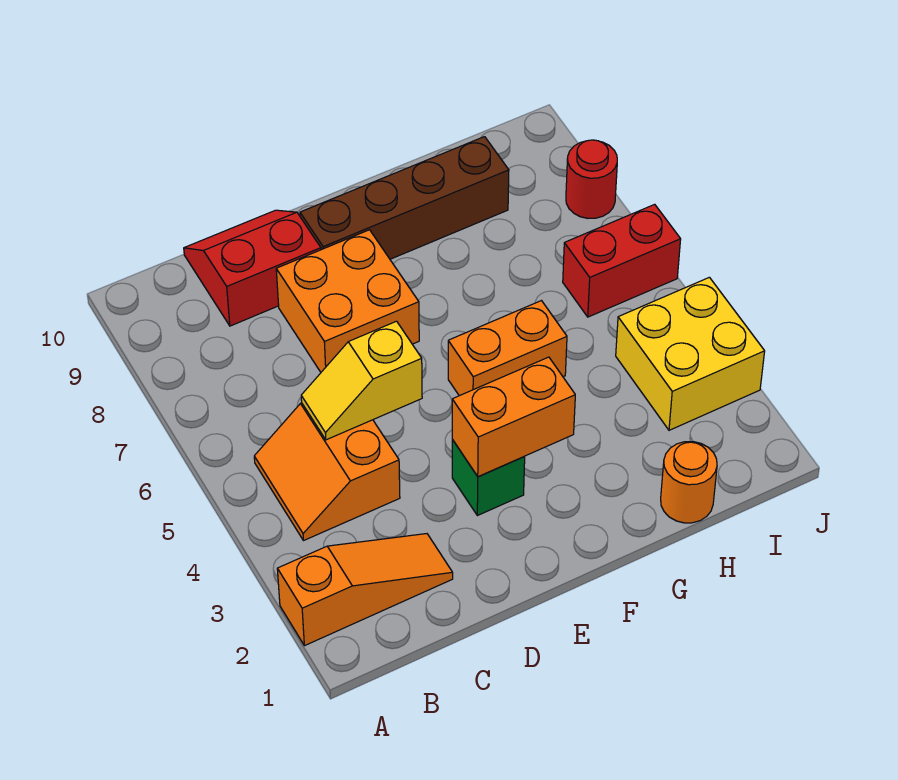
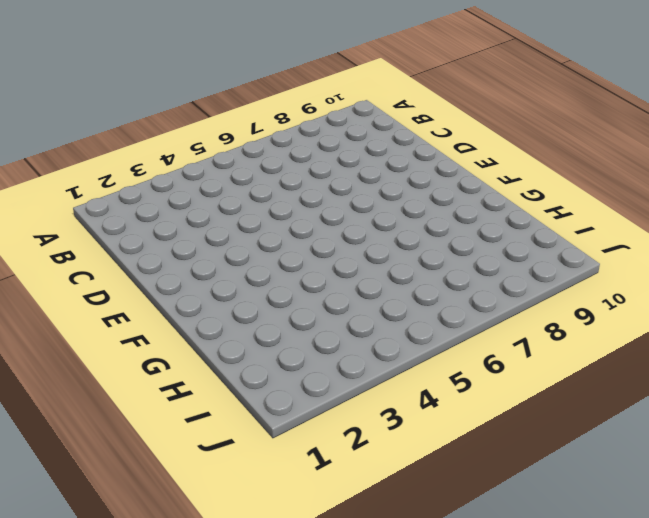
none -> orange 1x3 slope [277,534,453,646]
none -> orange 2x2 slope [254,403,400,541]
none -> red 2x2 slope [184,210,321,326]

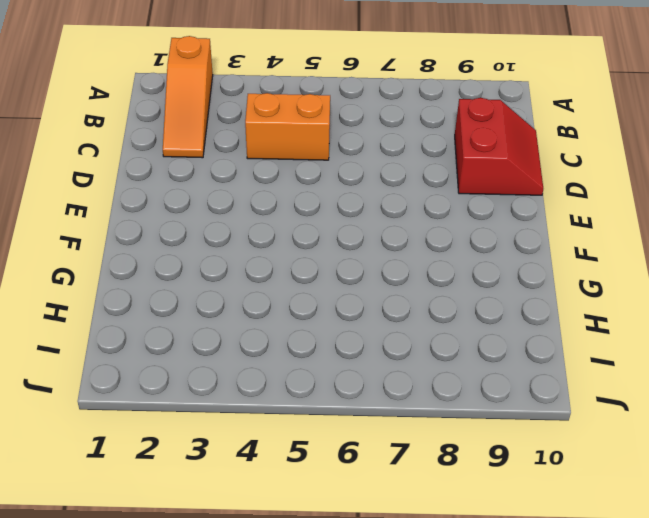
none -> orange 2x2 brick [276,230,419,372]
none -> green 1x1 brick [452,439,525,516]
none -> brown 1x4 brick [300,137,509,259]

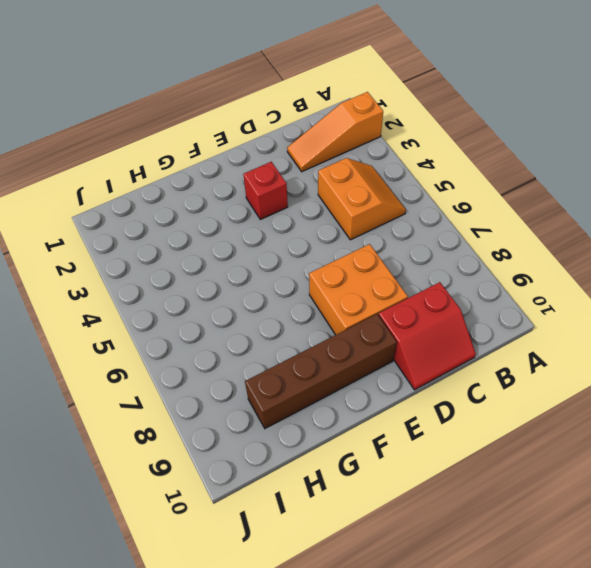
red 1x1 brick [243,162,288,220] -> green 1x1 brick [452,439,525,516]
none -> orange 1x2 brick [448,301,567,396]
none -> orange 1x1 round brick [661,442,717,523]
none -> yellow 2x2 brick [616,277,765,430]

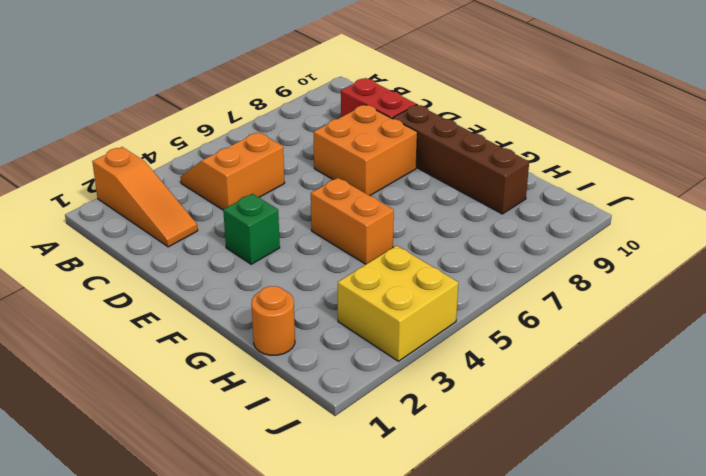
none -> red 1x2 brick [563,204,681,317]
none -> red 1x1 round brick [566,140,617,218]
none -> yellow 1x2 slope [301,321,422,440]

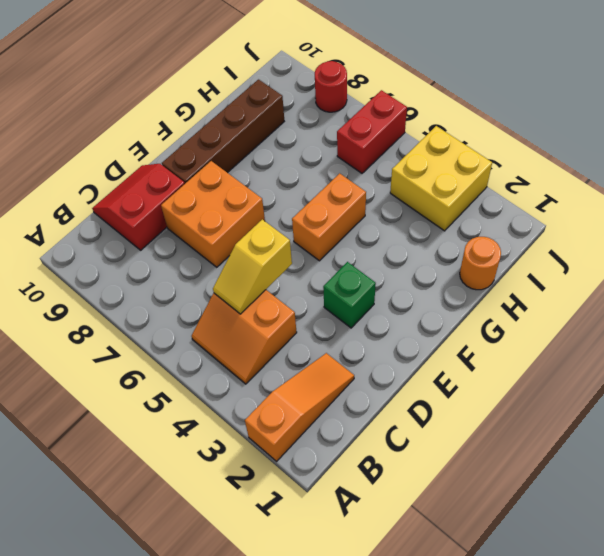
none -> orange 1x2 brick [452,357,575,477]

